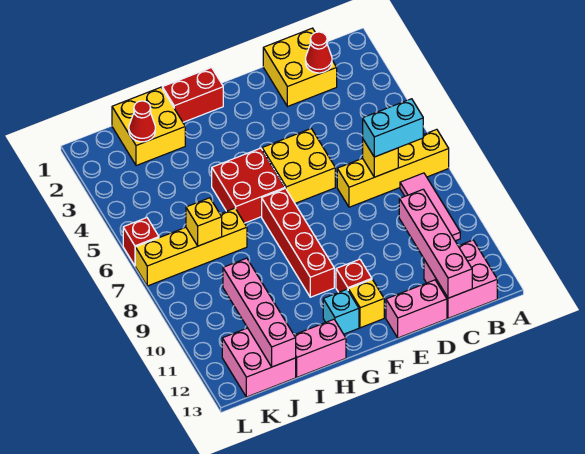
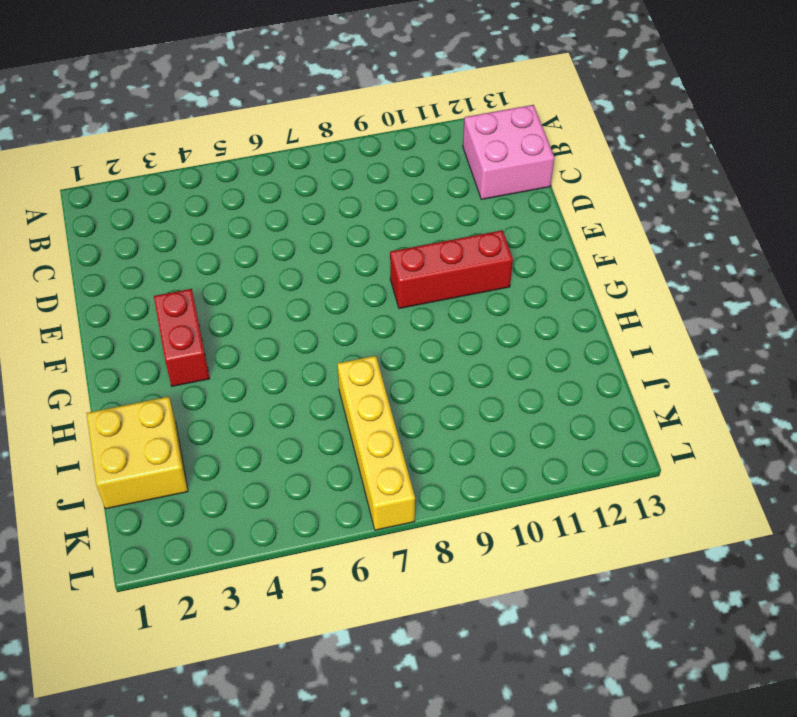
red 1x2 brick [154,289,210,386] -> red 1x2 brick moved to [162,68,223,122]
red 1x3 brick [390,230,513,308] -> red 1x1 brick [336,259,372,292]
none -> yellow 1x4 brick [337,129,449,207]
none -> pink 1x3 tile [400,173,460,241]
none -> yellow 2x2 brick [263,28,337,107]

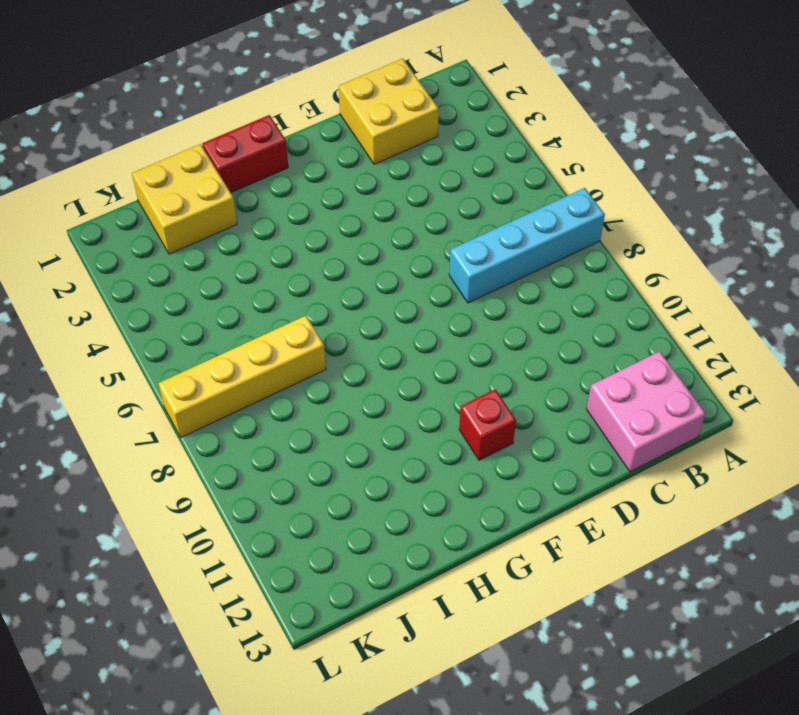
cyan 1x4 brick [449,188,605,303] -> yellow 1x4 brick [337,129,449,207]
none -> pink 1x3 tile [400,173,460,241]
none -> pink 1x2 brick [386,280,447,338]
none -> yellow 2x2 brick [262,129,335,203]

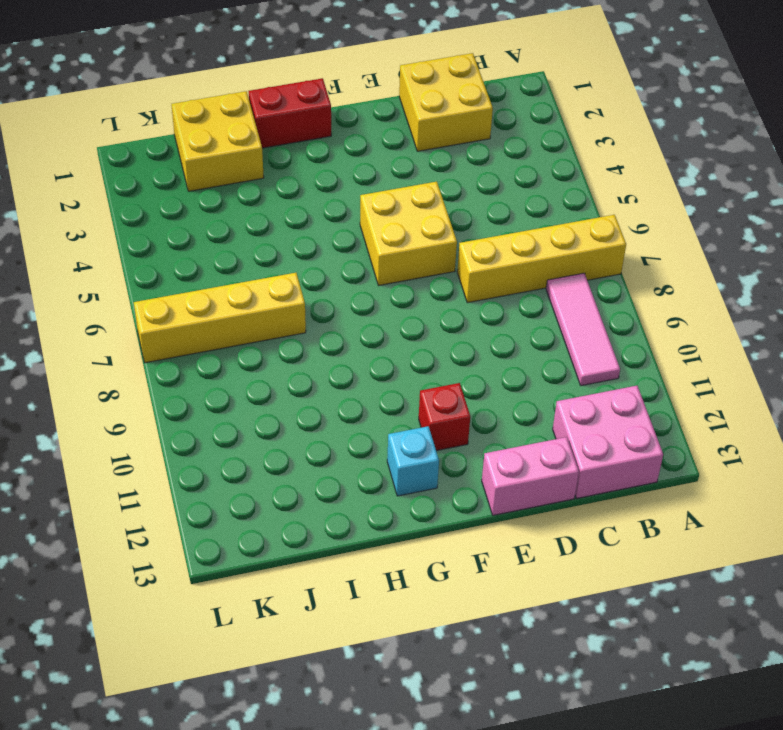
none -> yellow 1x1 brick [348,280,384,328]
none -> red 2x2 brick [212,148,285,223]
none -> red 1x4 brick [262,189,334,297]

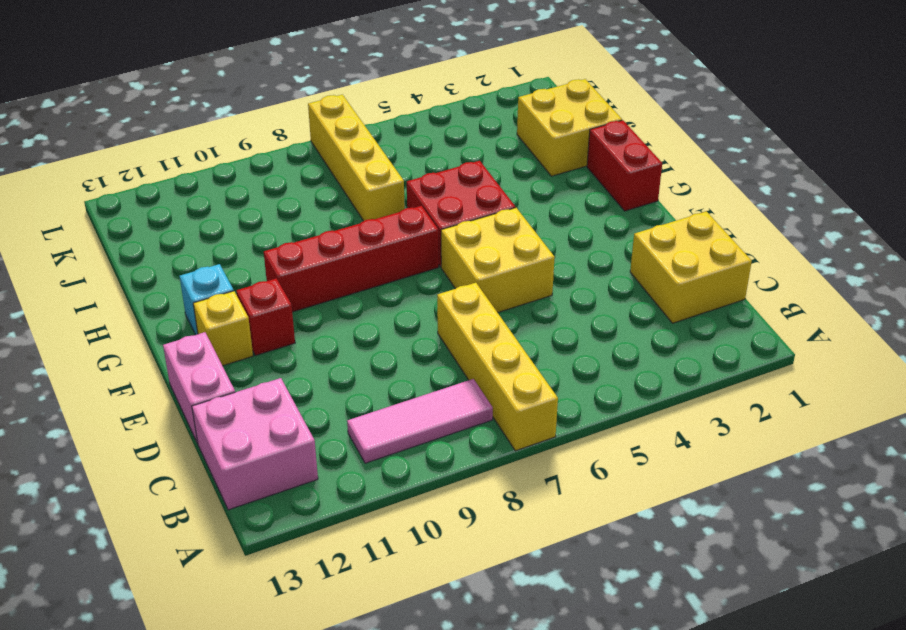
none -> pink 1x2 brick [294,319,346,377]
none -> pink 2x2 brick [222,328,296,397]
none -> red 1x1 brick [123,218,159,265]

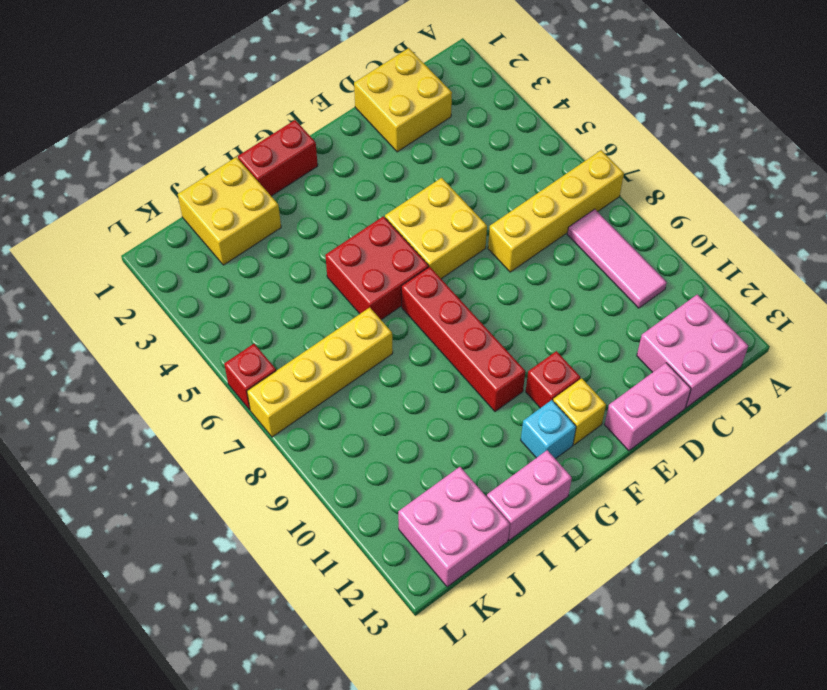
none -> red 1x1 cone [306,32,332,73]
none -> yellow 1x1 brick [363,140,398,177]
none -> pink 1x4 brick [399,189,472,298]

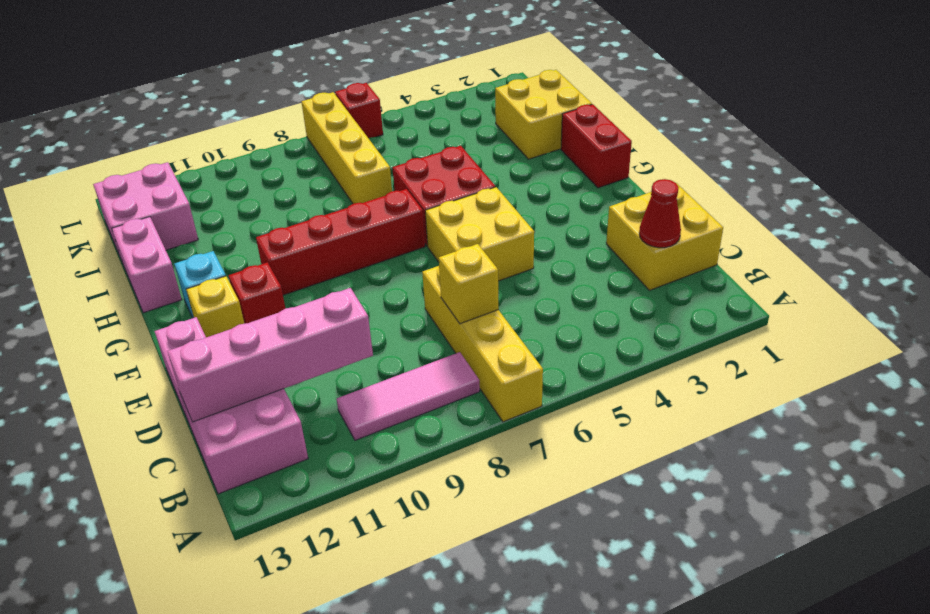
none -> red 1x1 cone [129,101,155,142]
none -> yellow 1x1 brick [186,198,222,246]
none -> pink 1x4 brick [223,258,296,367]

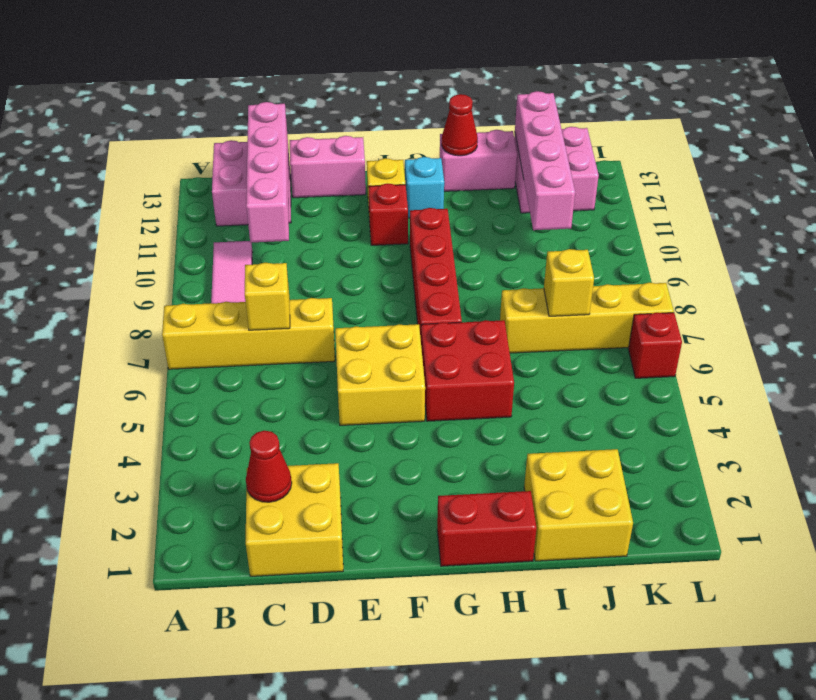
red 1x1 cone [442,94,478,156] -> red 1x1 cone moved to [129,101,155,142]
none -> cyan 1x2 brick [363,99,423,157]

